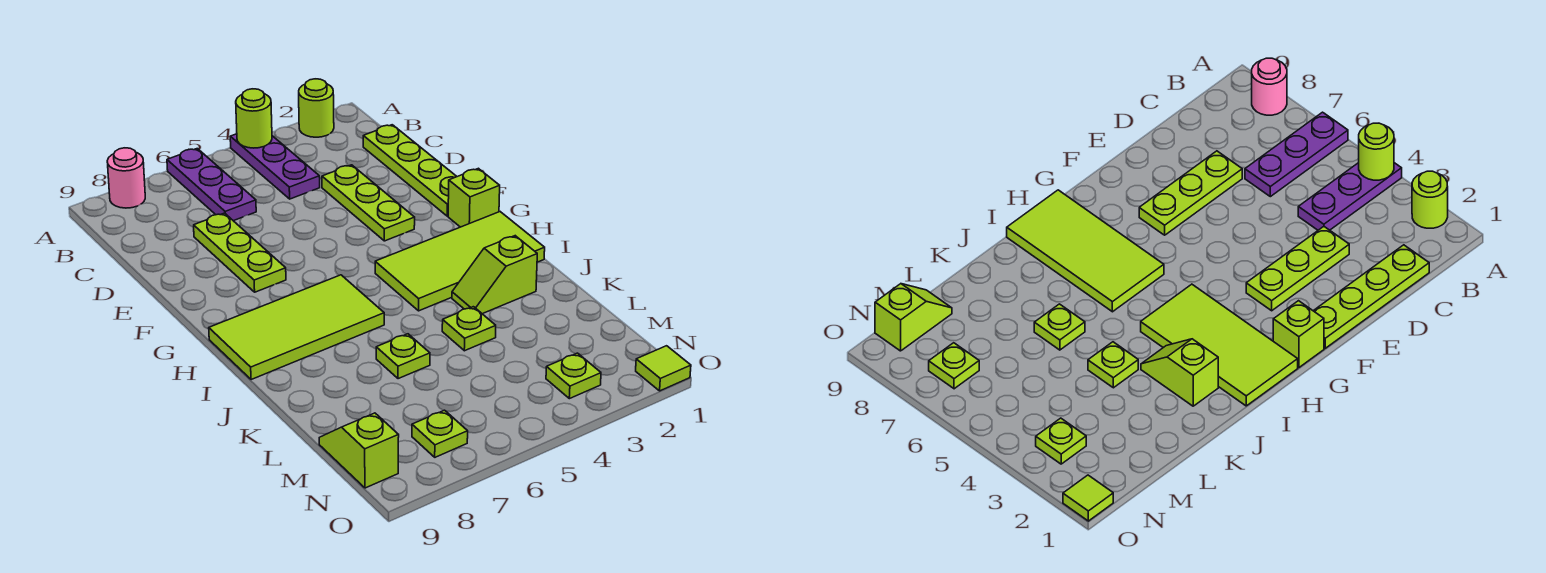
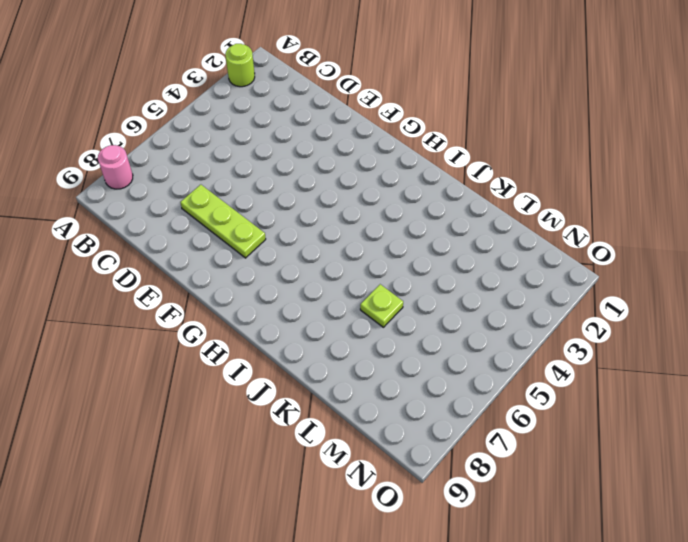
none -> purple 1x3 plate [230,134,320,199]
none -> purple 1x3 plate [167,149,256,221]
none -> lime 1x4 plate [363,125,457,216]

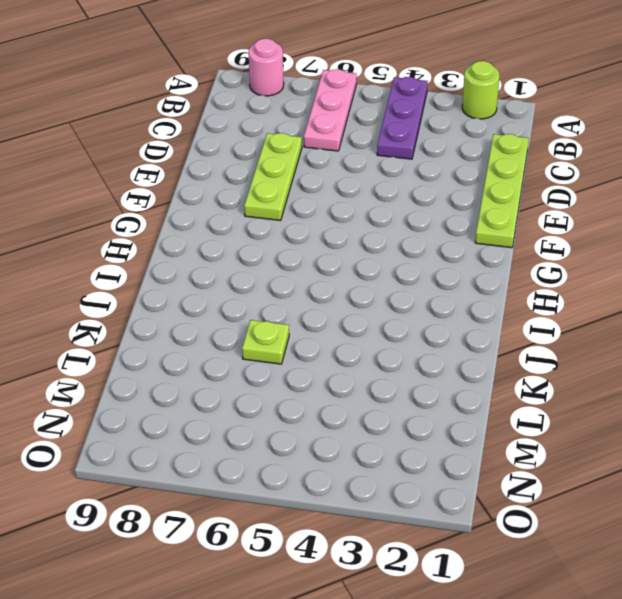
pink 1x3 plate [304,69,357,151] -> purple 1x3 plate [167,149,256,221]
none -> lime 1x3 plate [322,165,415,241]
none -> lime 1x1 brick [448,168,500,227]
none -> lime 2x4 tile [375,212,545,311]

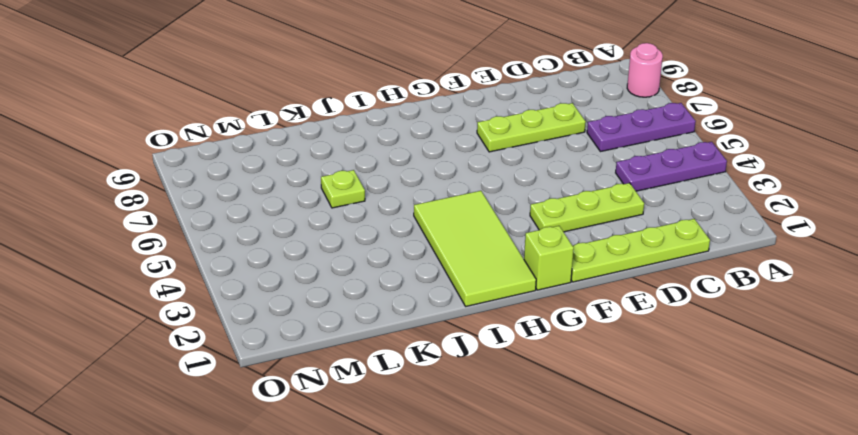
none -> lime 1x1 round brick [299,79,334,137]
none -> lime 2x4 tile [209,275,384,380]
none -> lime 1x2 slope [452,236,537,314]

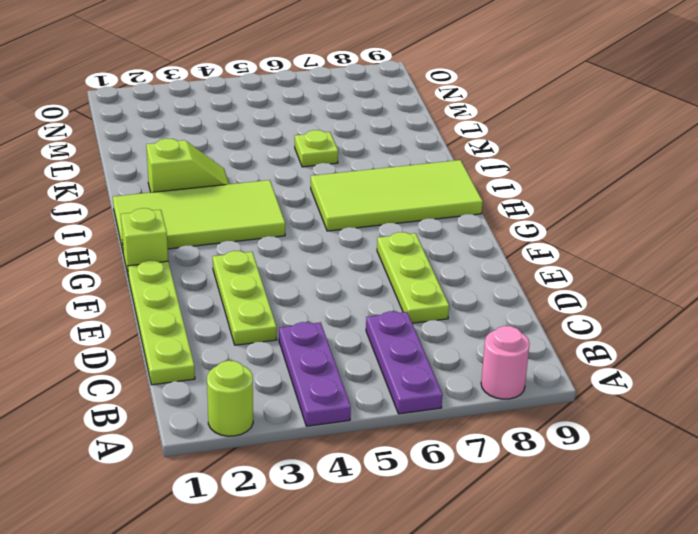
none -> lime 1x1 plate [442,307,496,351]
none -> lime 1x2 slope [319,413,399,488]
none -> lime 1x1 plate [546,353,601,399]

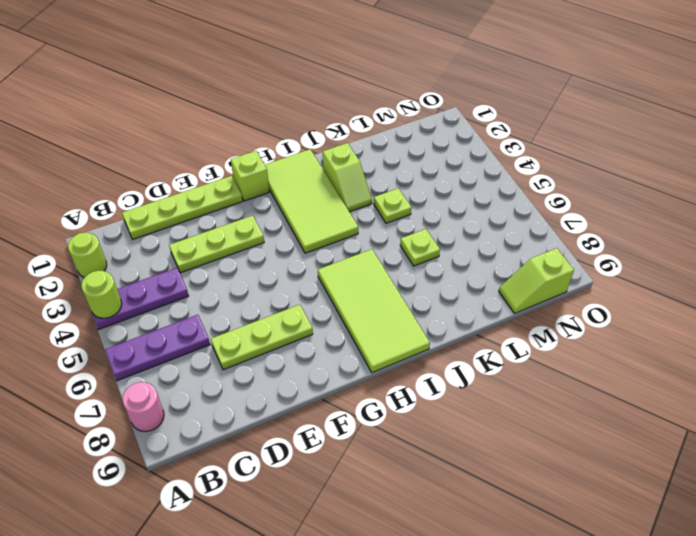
none -> lime 1x1 plate [546,353,601,399]
none -> lime 1x1 plate [412,410,468,457]
none -> lime 1x1 tile [636,346,691,391]

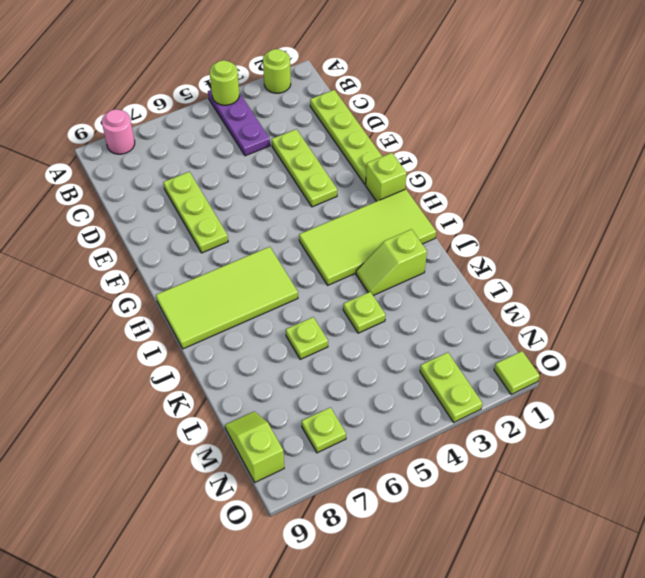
lime 1x2 plate [420,352,482,422] -> lime 1x1 plate [546,353,601,399]
none -> purple 1x3 plate [167,149,256,221]

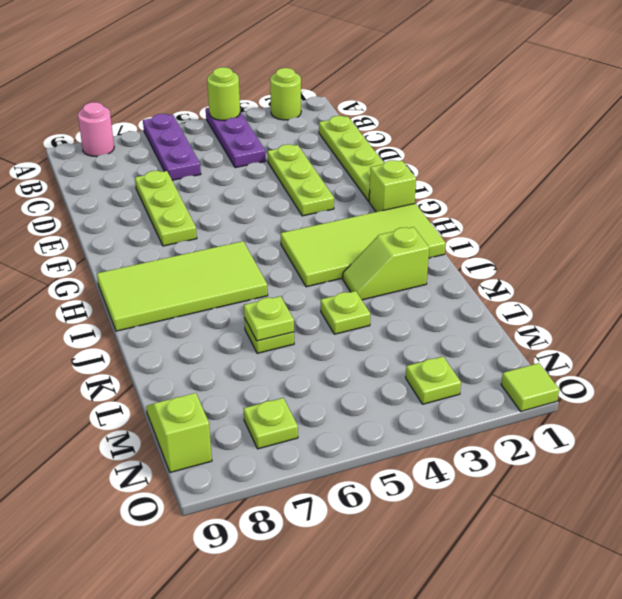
lime 1x1 plate [244,296,294,341] -> none

